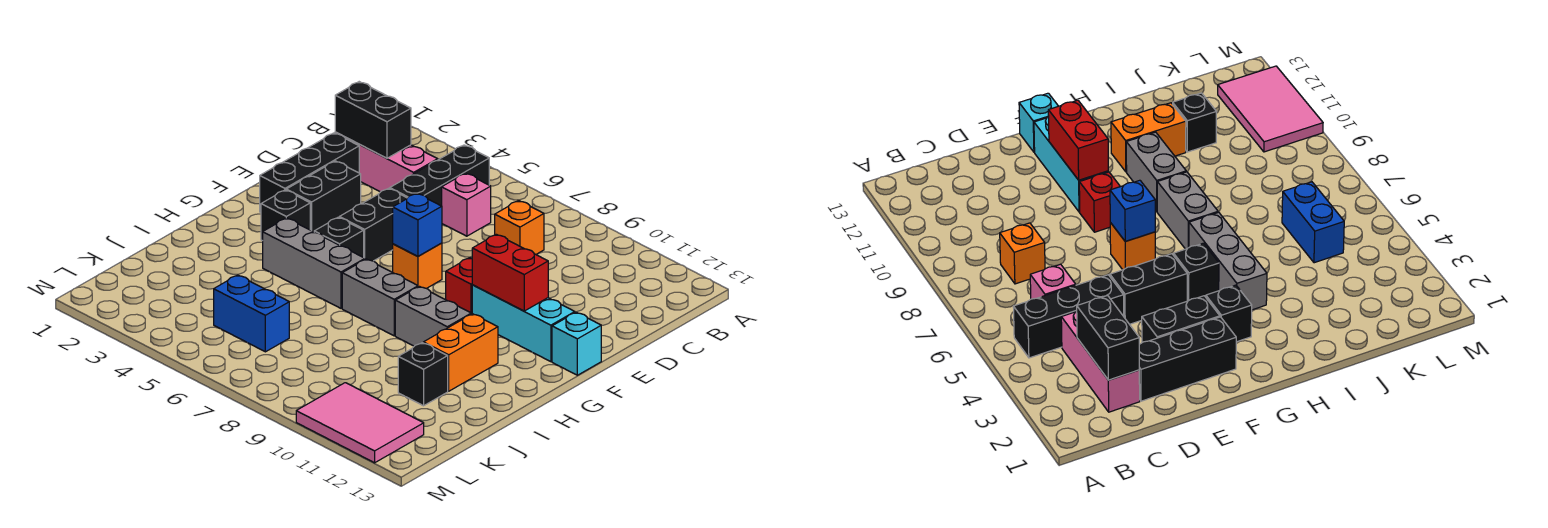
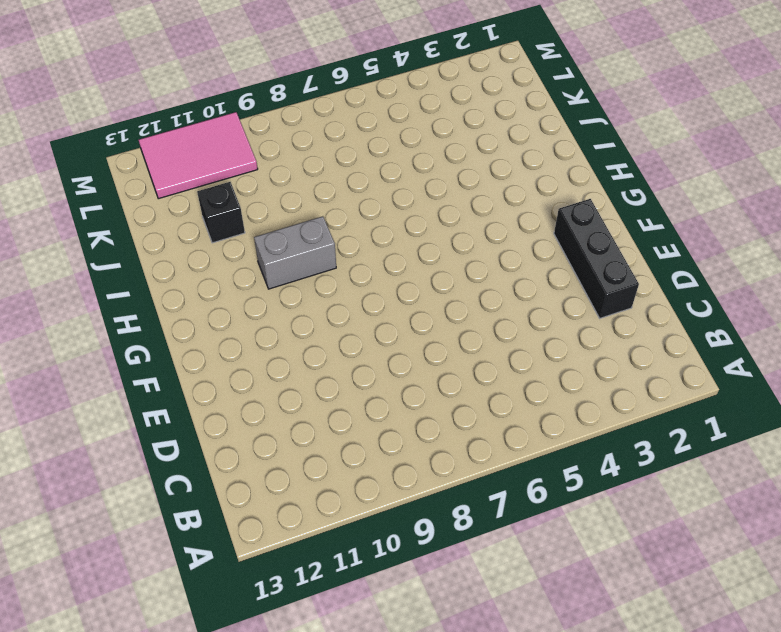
none -> black 1x3 brick [390,145,489,206]
none -> pink 1x3 brick [335,132,438,192]
none -> pink 1x1 brick [442,173,491,236]

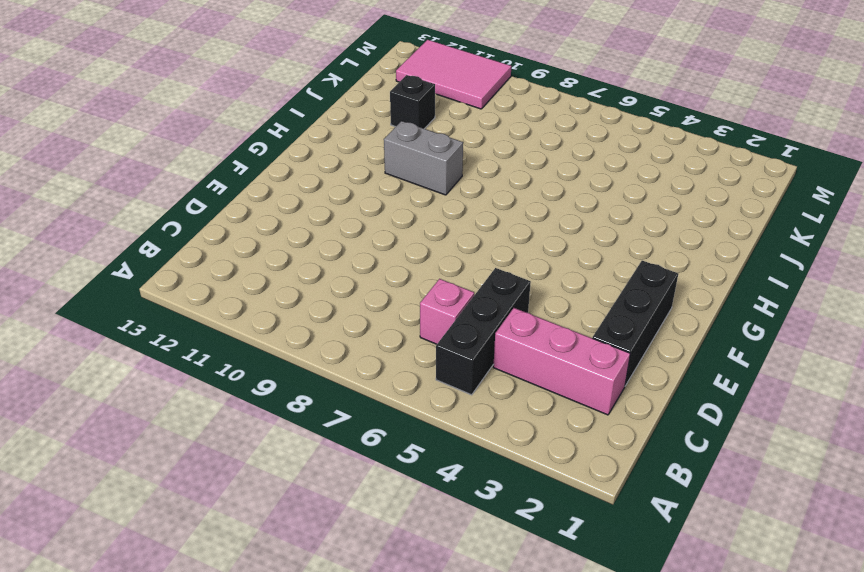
none -> orange 1x1 brick [495,201,544,254]
none -> black 1x2 brick [286,161,361,232]
none -> black 1x2 brick [339,188,407,261]

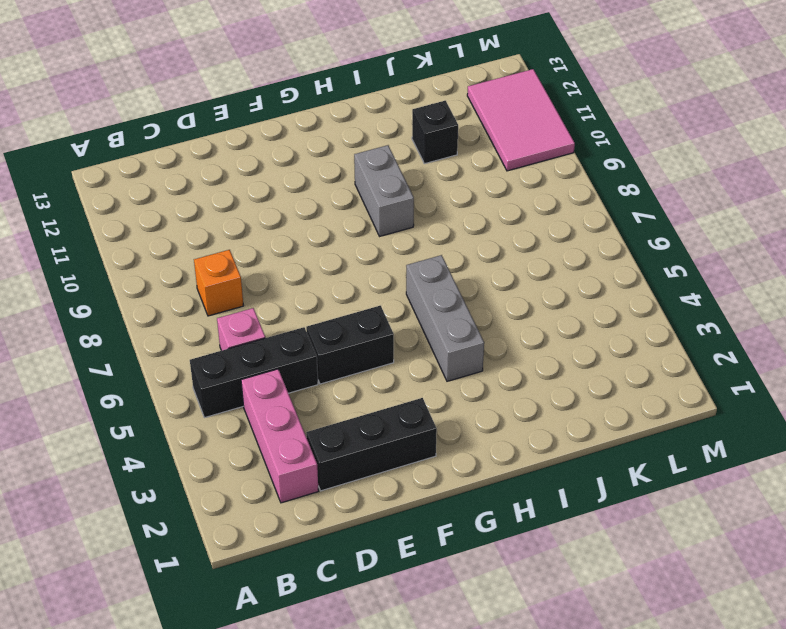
none -> black 1x2 brick [286,161,361,232]
none -> orange 1x1 brick [393,243,442,288]
none -> red 1x1 brick [445,258,472,314]

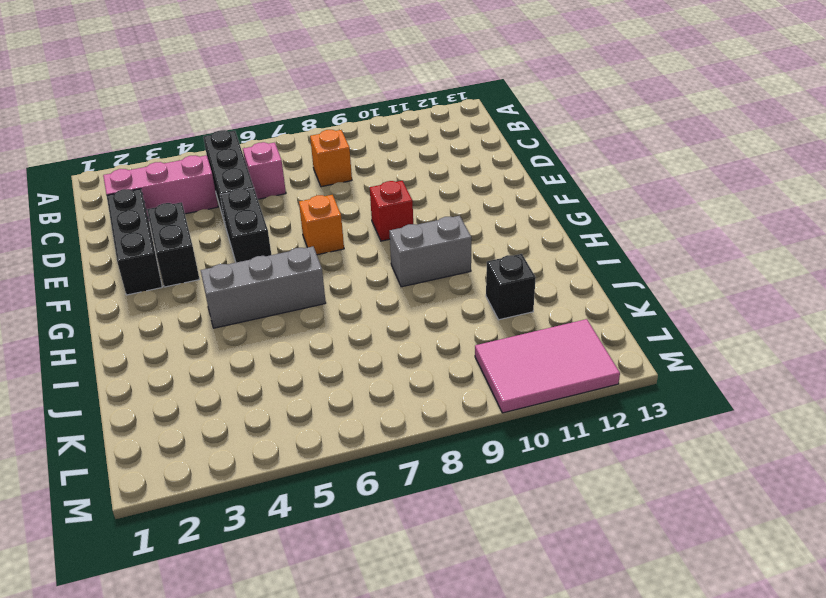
none -> cyan 1x3 brick [472,285,575,362]
none -> cyan 1x1 brick [552,312,601,375]
none -> black 1x1 brick [261,190,310,241]

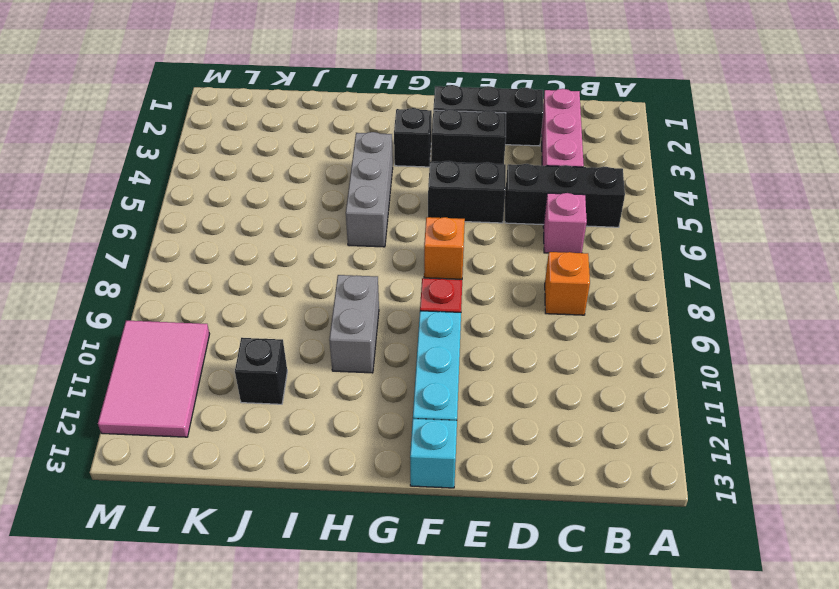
none -> black 1x1 brick [314,217,364,257]
none -> grey 1x2 brick [342,259,418,336]
none -> orange 1x2 brick [423,314,498,391]

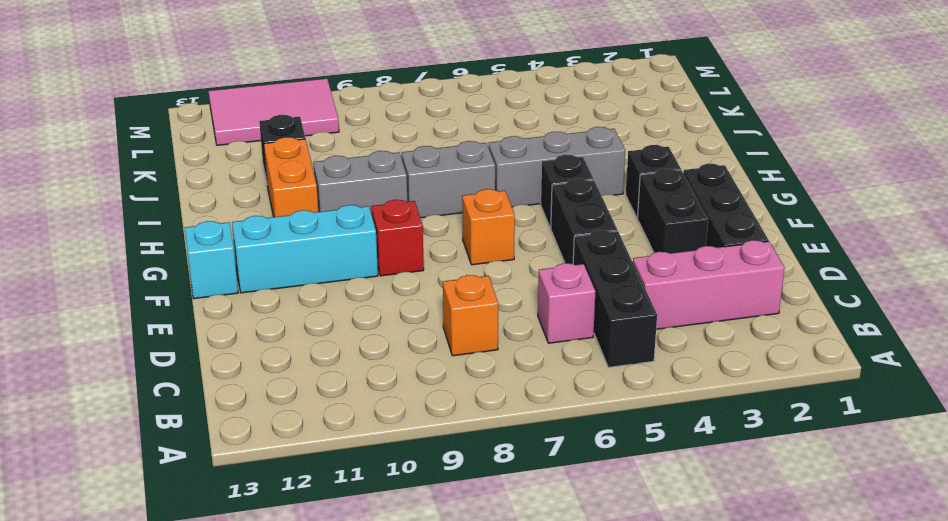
none -> blue 1x2 brick [214,275,289,352]
none -> black 1x2 brick [335,82,411,158]
none -> blue 1x1 brick [393,193,442,256]

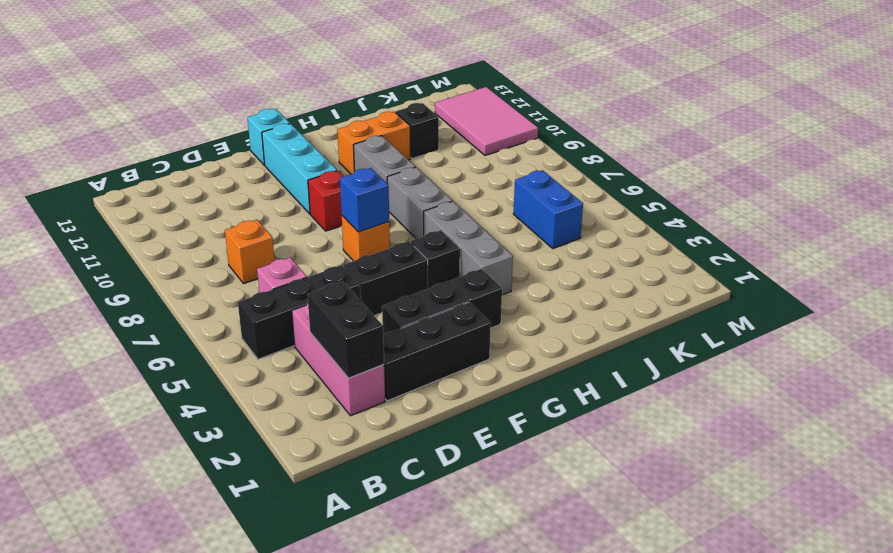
none -> red 1x2 brick [472,234,548,311]

